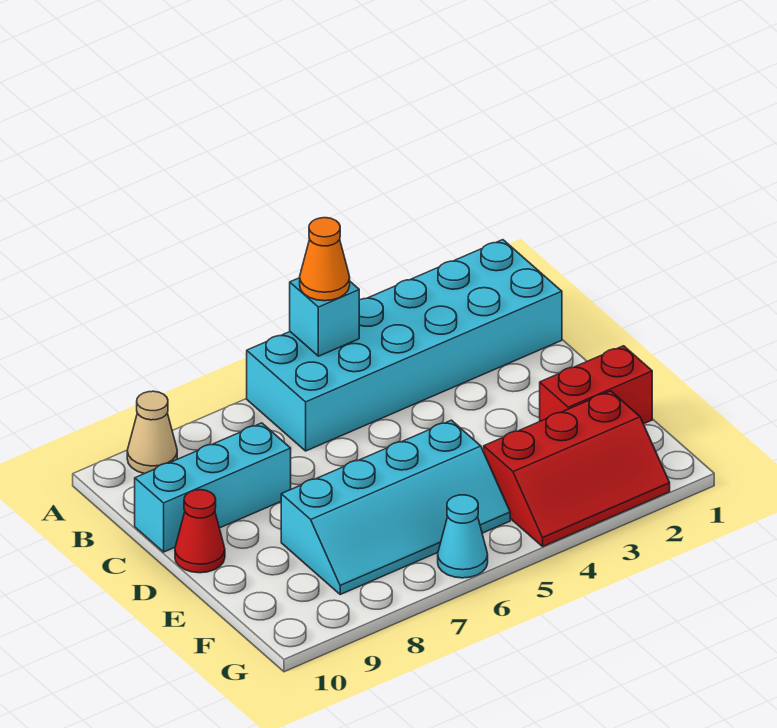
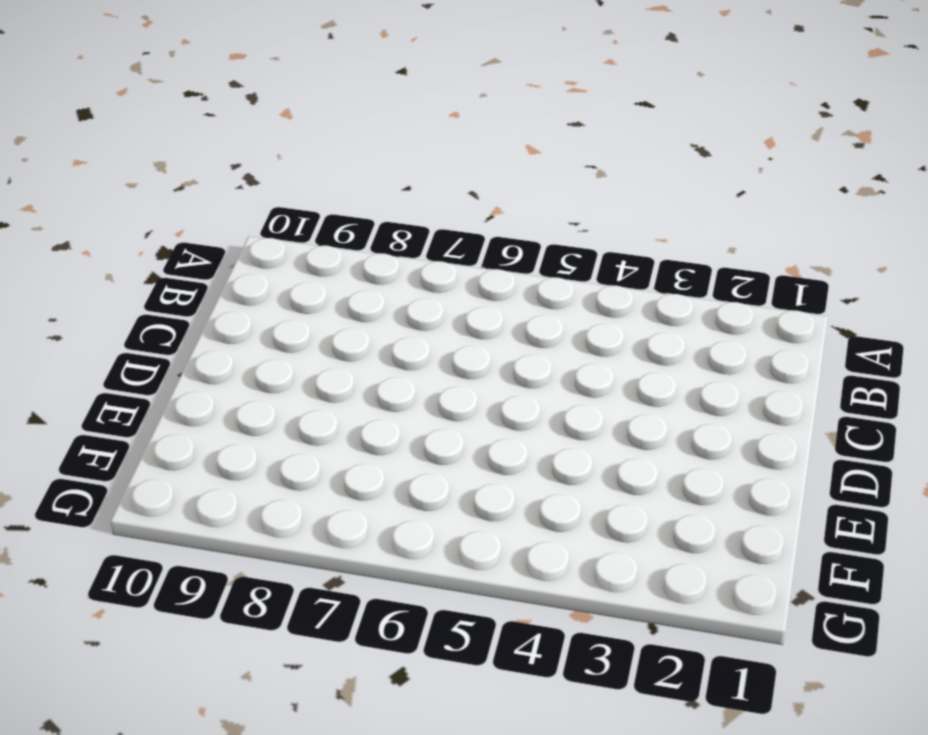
none -> cyan 2x6 brick [247,240,562,451]
none -> tan 1x1 cone [127,391,177,474]

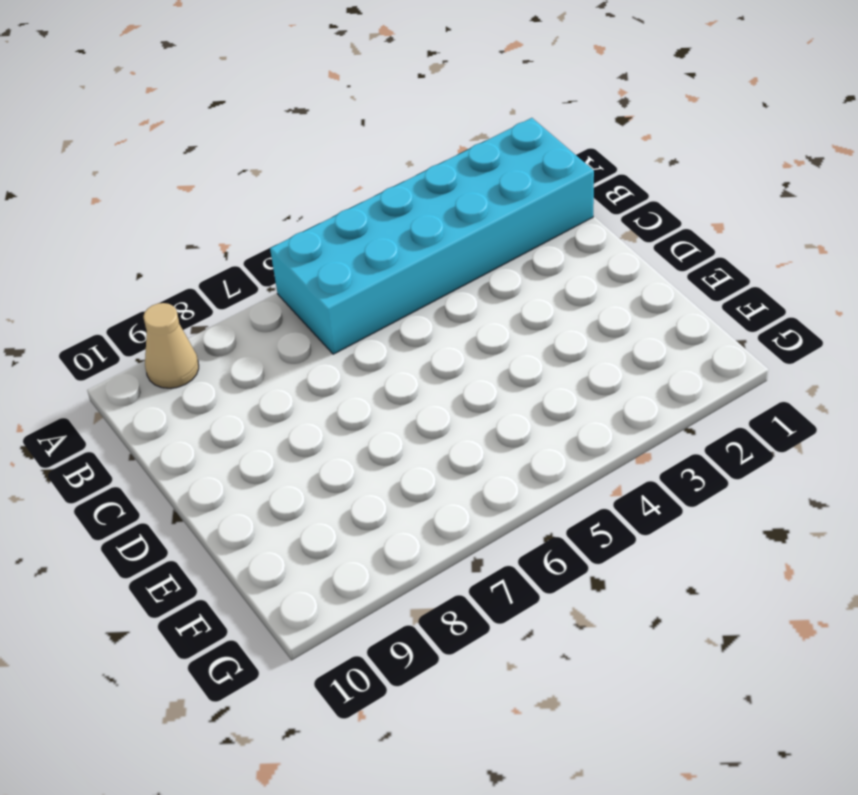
none -> cyan 1x3 brick [135,423,291,552]
none -> red 1x1 cone [175,490,225,573]

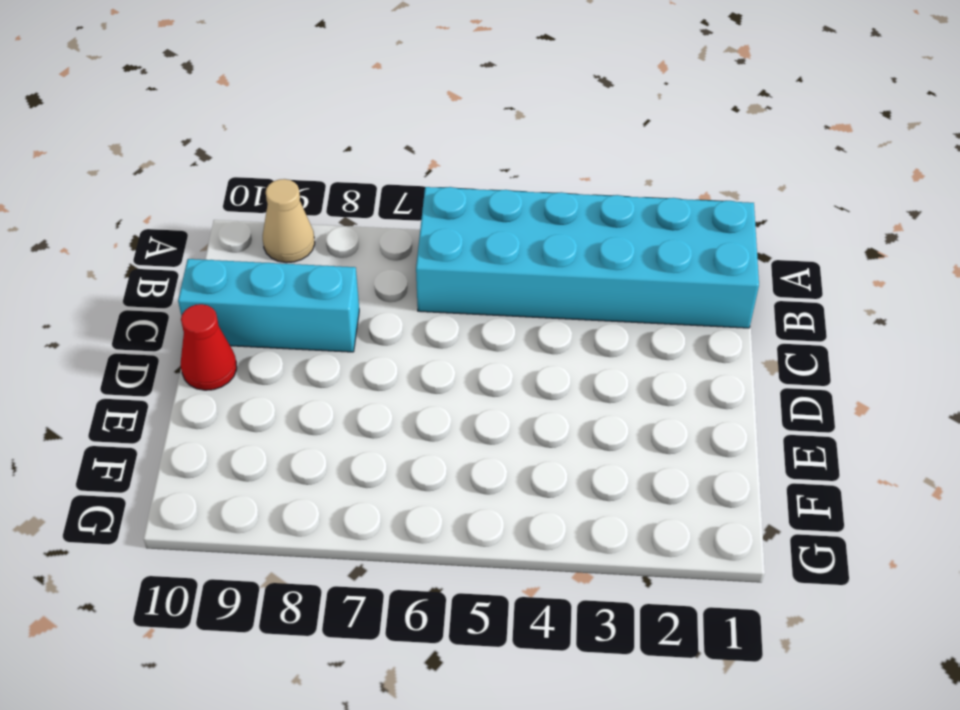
none -> red 1x2 brick [540,346,652,424]
none -> cyan 2x4 slope [281,420,510,594]

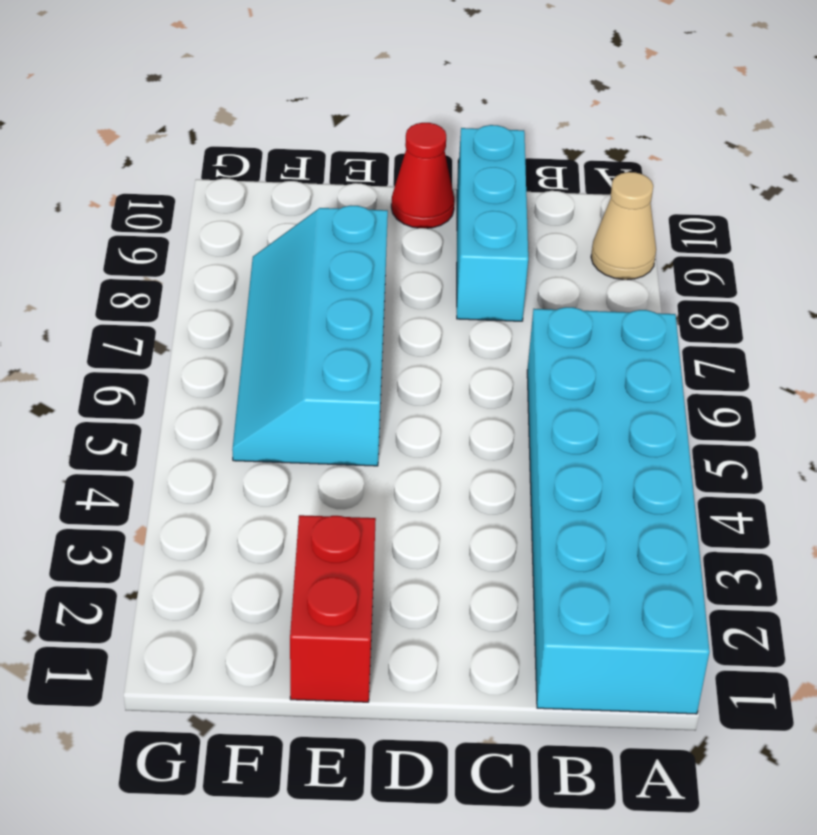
none -> red 2x3 slope [484,391,670,546]
none -> cyan 1x1 cone [438,495,488,578]

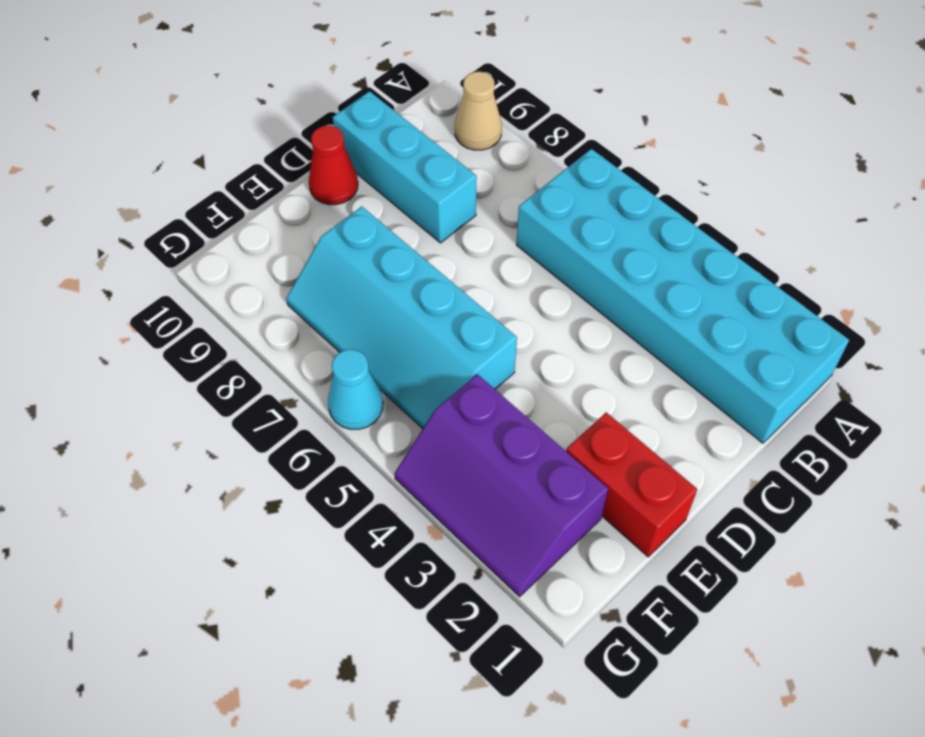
purple 2x3 slope [394,374,608,597] -> red 2x3 slope [484,391,670,546]
none -> cyan 1x1 brick [290,278,359,356]
none -> orange 1x1 cone [300,218,350,301]

